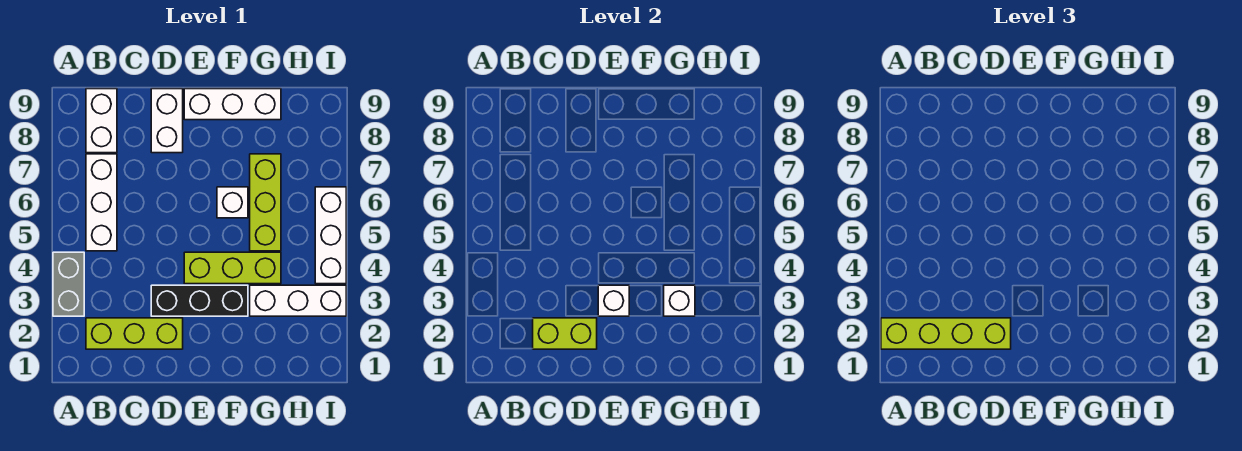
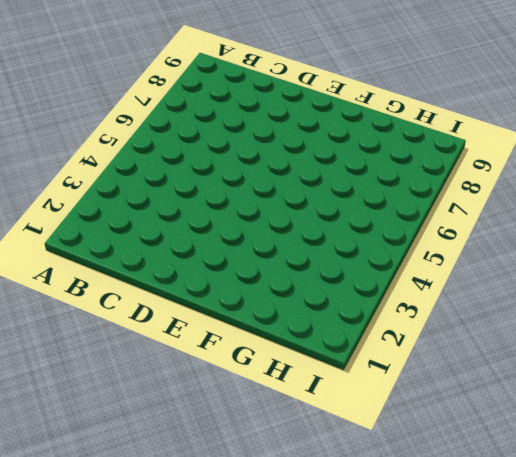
none -> grey 1x2 brick [53,252,84,316]
none -> lime 1x3 brick [86,318,183,349]
none -> white 1x3 brick [86,154,117,251]

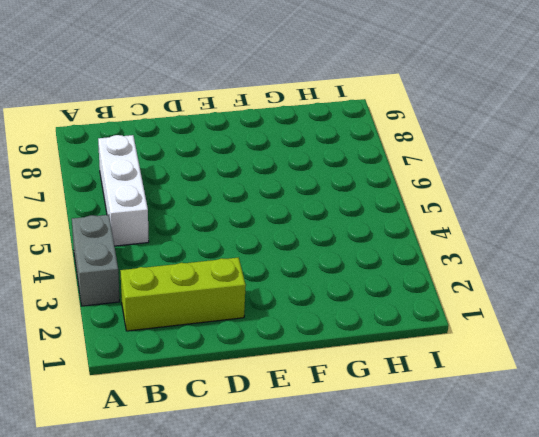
none -> white 1x2 brick [86,89,117,153]
none -> black 1x3 brick [151,285,248,316]
none -> white 1x2 brick [151,89,183,153]

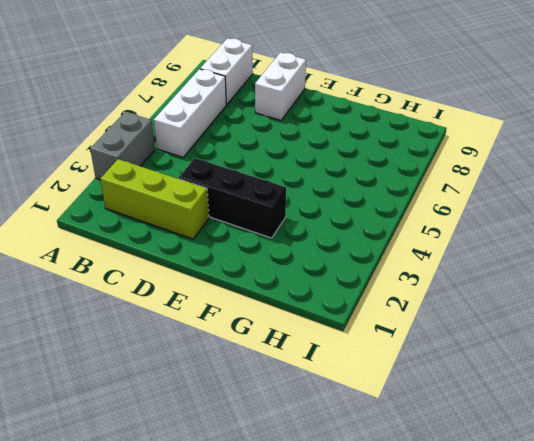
none -> lime 1x3 brick [184,252,281,284]
none -> white 1x3 brick [184,89,281,120]
none -> white 1x1 brick [217,187,248,218]

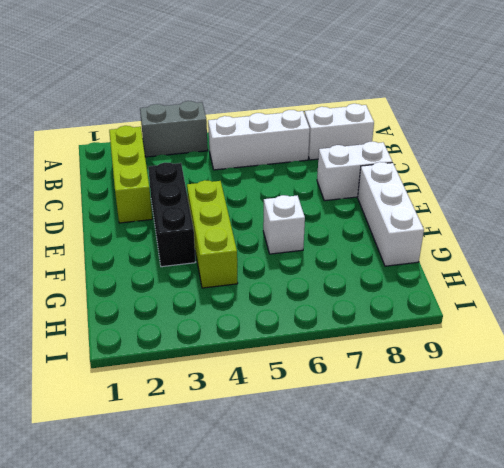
none -> white 1x3 brick [250,285,346,316]
none -> lime 1x3 brick [250,154,281,251]
none -> white 1x3 brick [315,187,346,284]

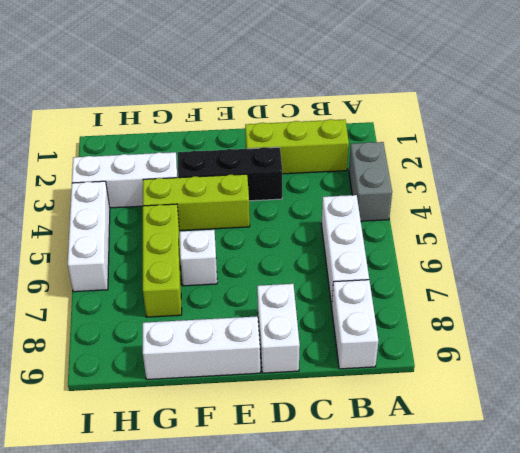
none -> lime 1x2 brick [533,318,597,349]
none -> white 1x1 brick [598,285,629,316]
none -> white 1x1 brick [664,285,695,316]

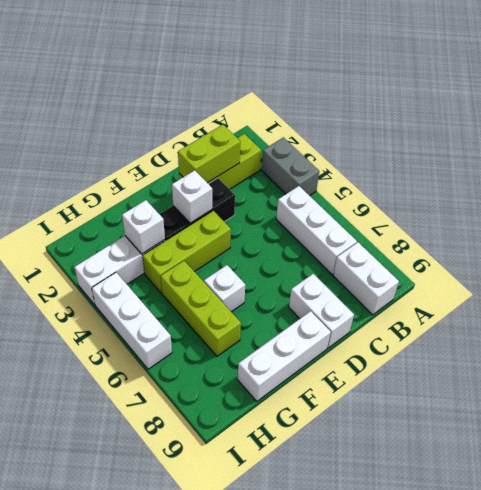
none -> lime 1x4 brick [881,318,1011,349]

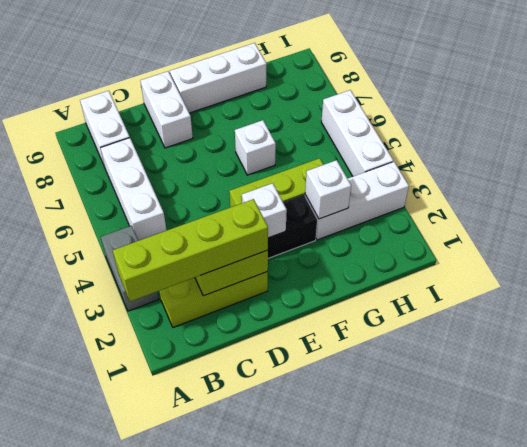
none -> lime 1x3 brick [250,154,281,251]

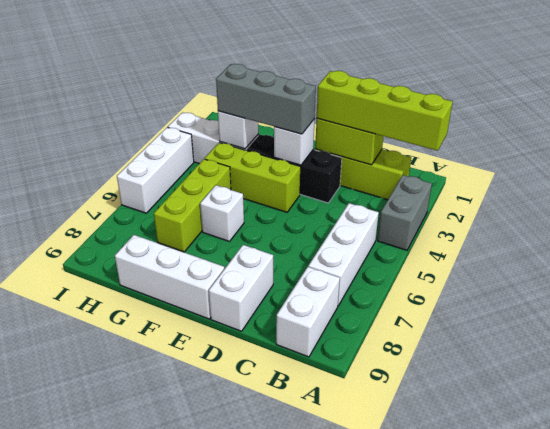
grey 1x3 brick [216,64,316,134] -> none

